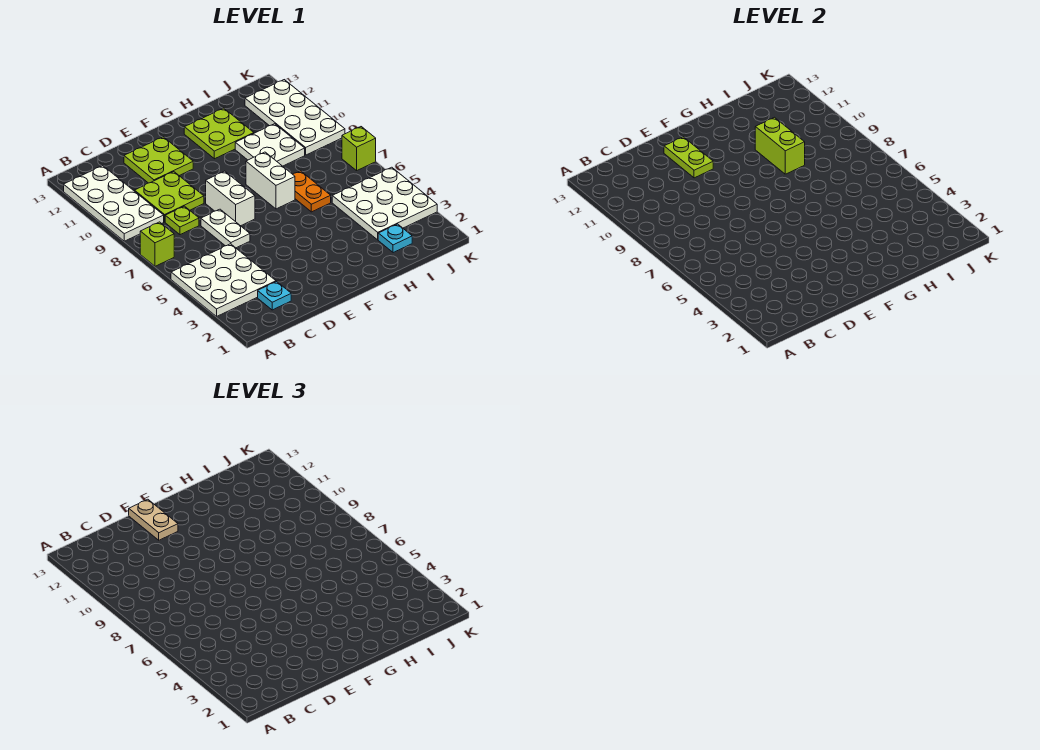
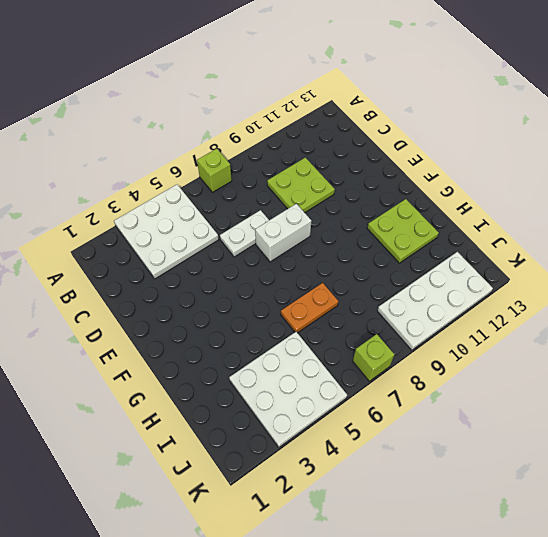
none -> white 2x4 plate [64,166,164,241]
none -> cyan 1x1 plate [258,282,291,310]
none -> lime 1x1 plate [165,206,199,235]

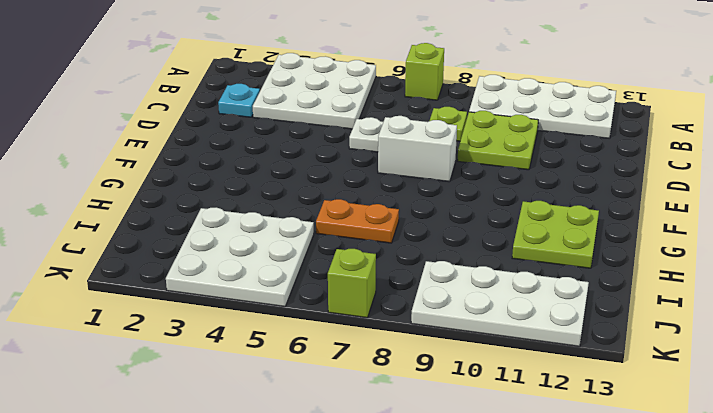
none -> lime 2x2 plate [124,137,193,183]
none -> white 1x2 brick [246,152,295,209]
none -> white 2x2 plate [235,124,305,166]

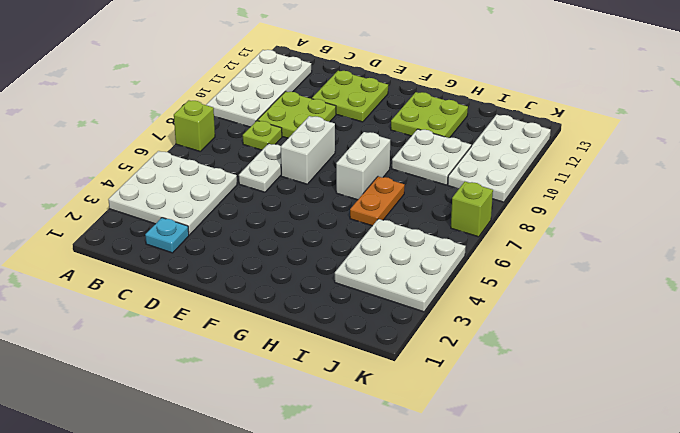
none -> cyan 1x1 plate [378,224,412,253]
none -> lime 1x2 plate [664,137,713,178]
none -> lime 1x2 brick [755,117,805,174]

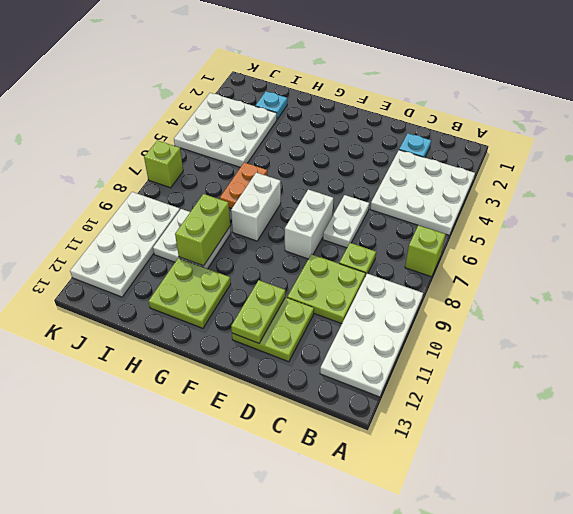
none -> tan 1x2 plate [129,499,178,540]

